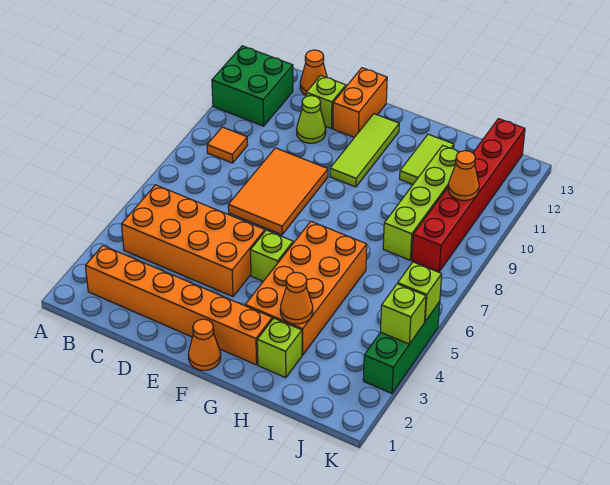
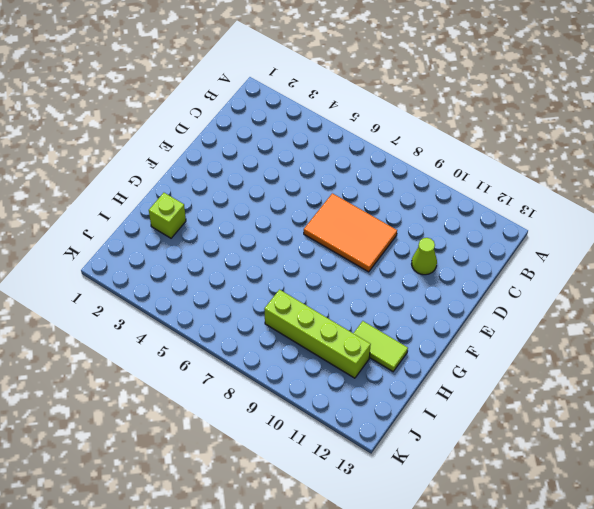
none -> green 2x2 brick [212,46,293,126]
none -> orange 1x6 brick [86,246,272,365]
none -> orange 2x4 brick [122,185,265,297]

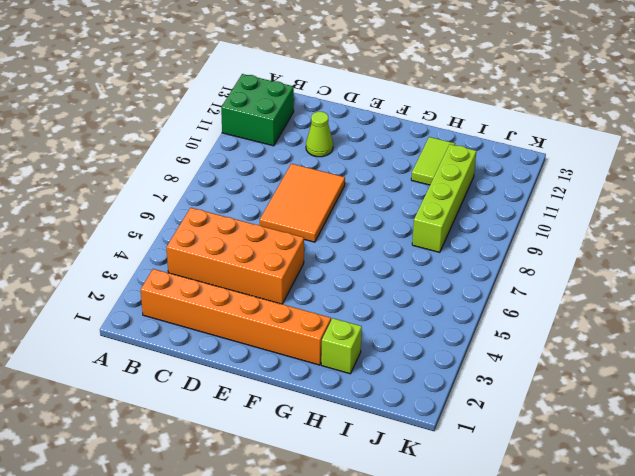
none -> orange 1x1 tile [207,127,248,163]
none -> orange 1x1 cone [300,50,327,95]
none -> lime 1x1 brick [306,75,346,129]

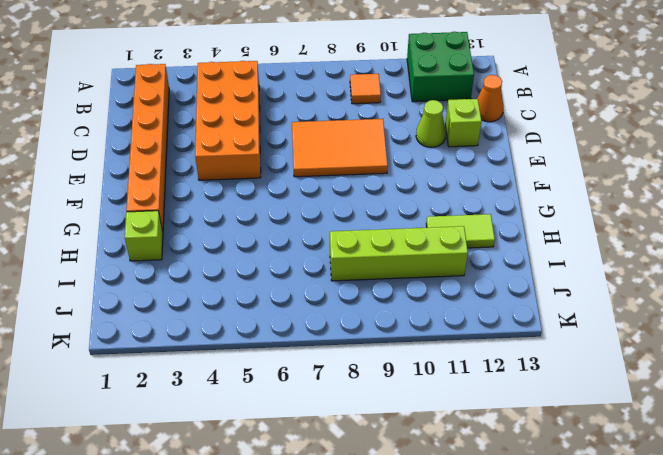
none -> orange 1x2 brick [333,68,387,137]
none -> orange 1x1 cone [188,319,221,370]
none -> lime 1x1 brick [250,230,293,281]

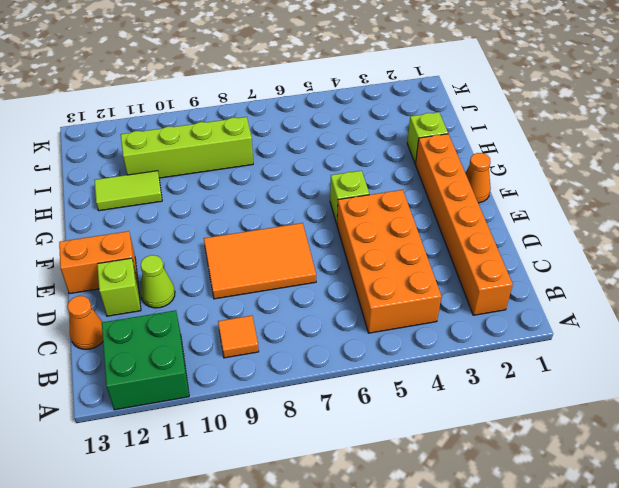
none -> lime 1x3 tile [330,114,399,187]
none -> orange 2x4 brick [245,221,367,355]
none -> red 1x6 brick [412,119,525,272]

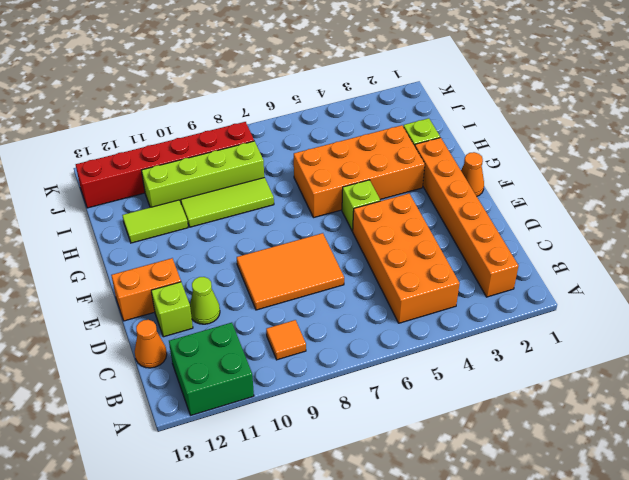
lime 1x3 tile [181,178,274,227] -> lime 1x3 tile moved to [330,114,399,187]
none -> green 1x3 brick [363,302,440,393]
none -> orange 1x1 cone [280,272,313,324]
none -> orange 1x1 cone [448,151,479,200]

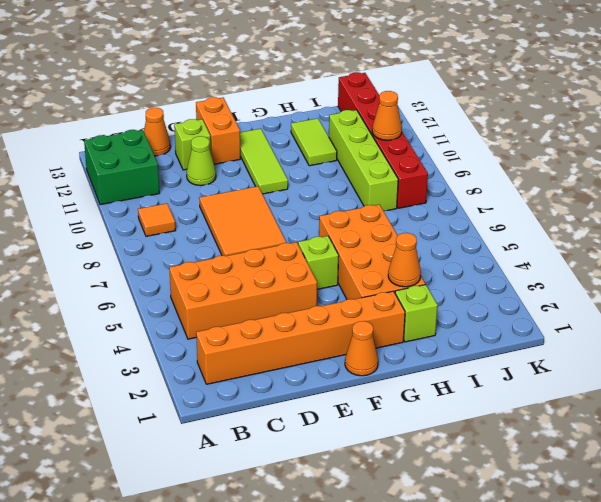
none -> green 1x3 brick [363,302,440,393]
none -> lime 1x1 brick [381,284,426,344]
none -> lime 1x1 brick [398,262,442,322]

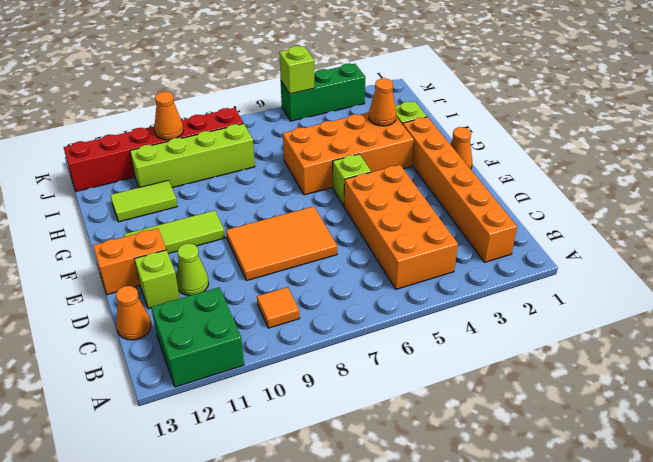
none -> lime 1x1 brick [381,284,426,344]

